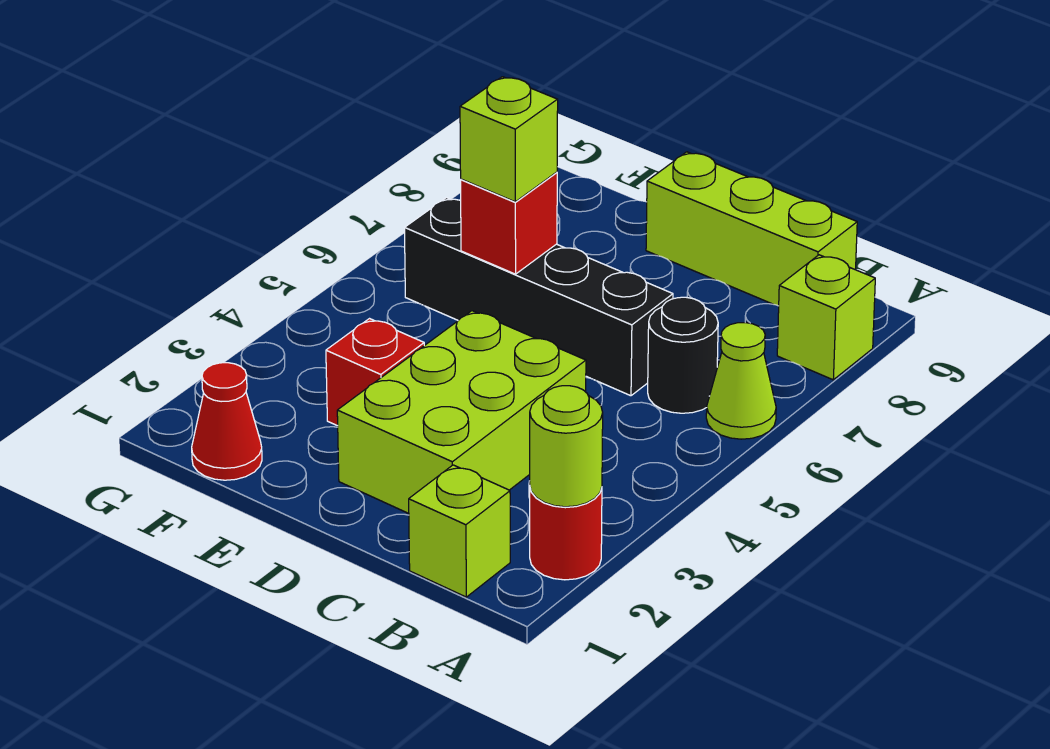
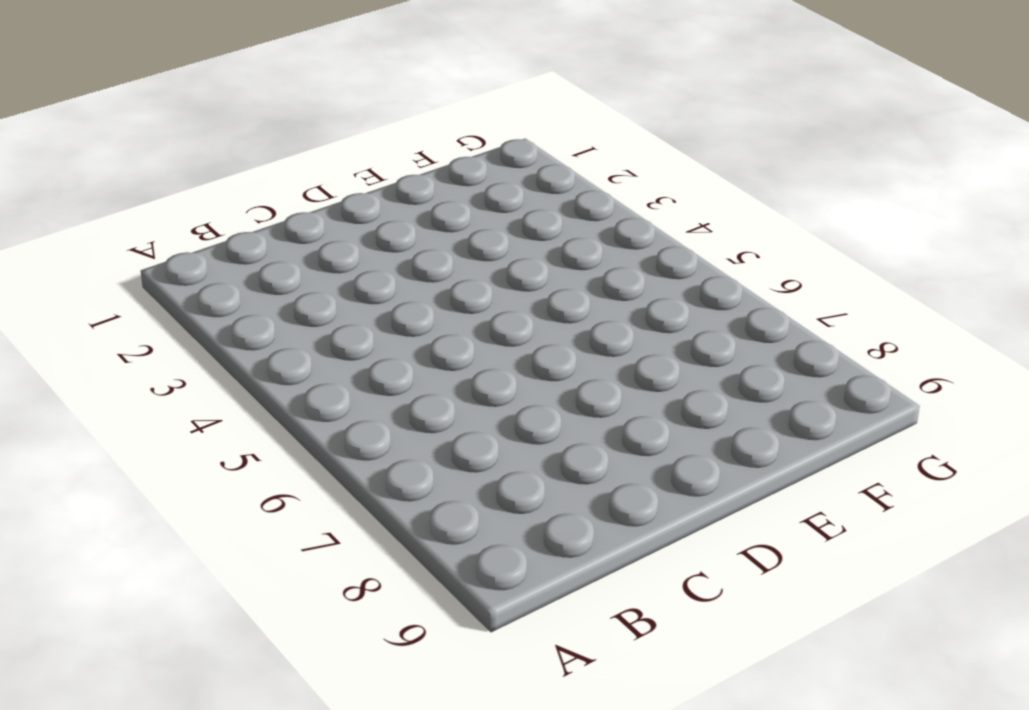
none -> red 1x1 round brick [530,488,602,580]
none -> lime 1x1 cone [706,323,776,439]
none -> lime 1x1 brick [777,255,875,380]

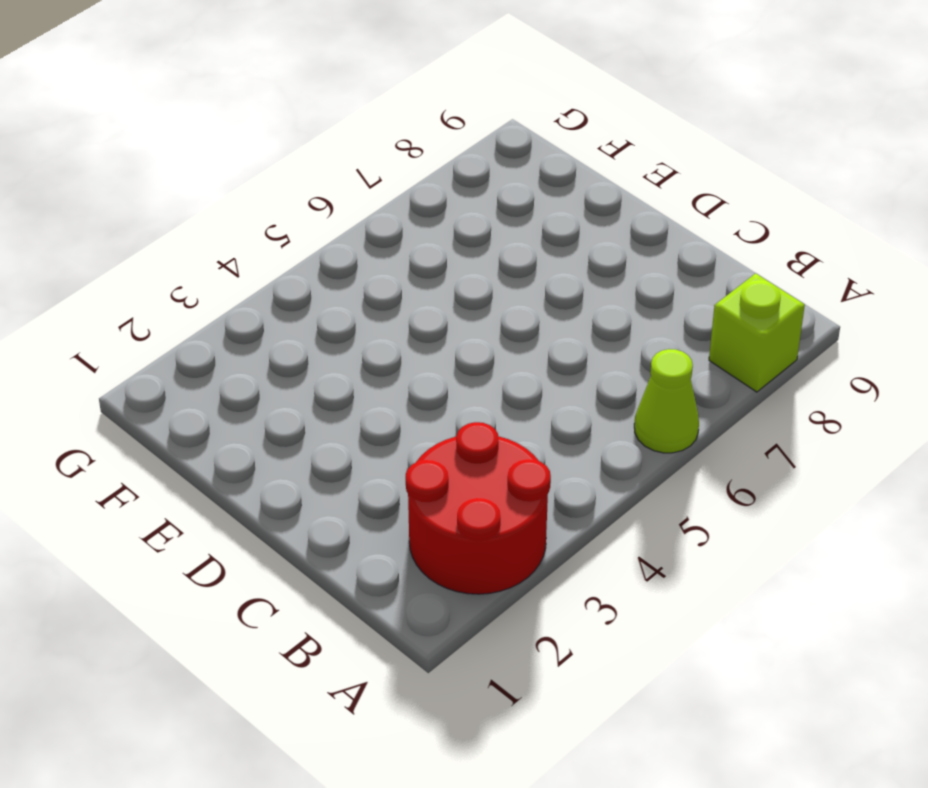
red 2x2 round brick [406,422,551,594] -> red 1x1 round brick [530,488,602,580]
none -> lime 1x1 brick [409,465,510,597]
none -> black 1x1 round brick [648,297,718,413]
none -> lime 1x3 brick [646,152,857,306]

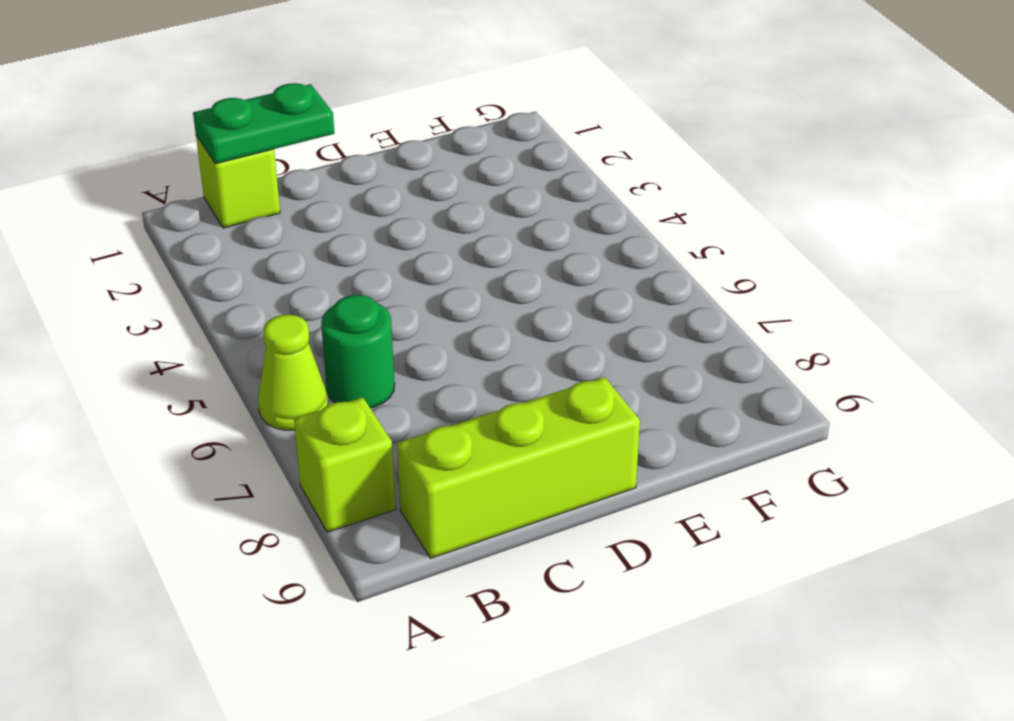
green 1x2 plate [193,83,334,164] -> none
green 1x1 round brick [321,295,395,408] -> black 1x1 round brick [648,297,718,413]
none -> red 1x1 round brick [530,488,602,580]
none -> lime 2x3 brick [337,311,586,513]
none -> black 1x4 brick [405,198,673,396]

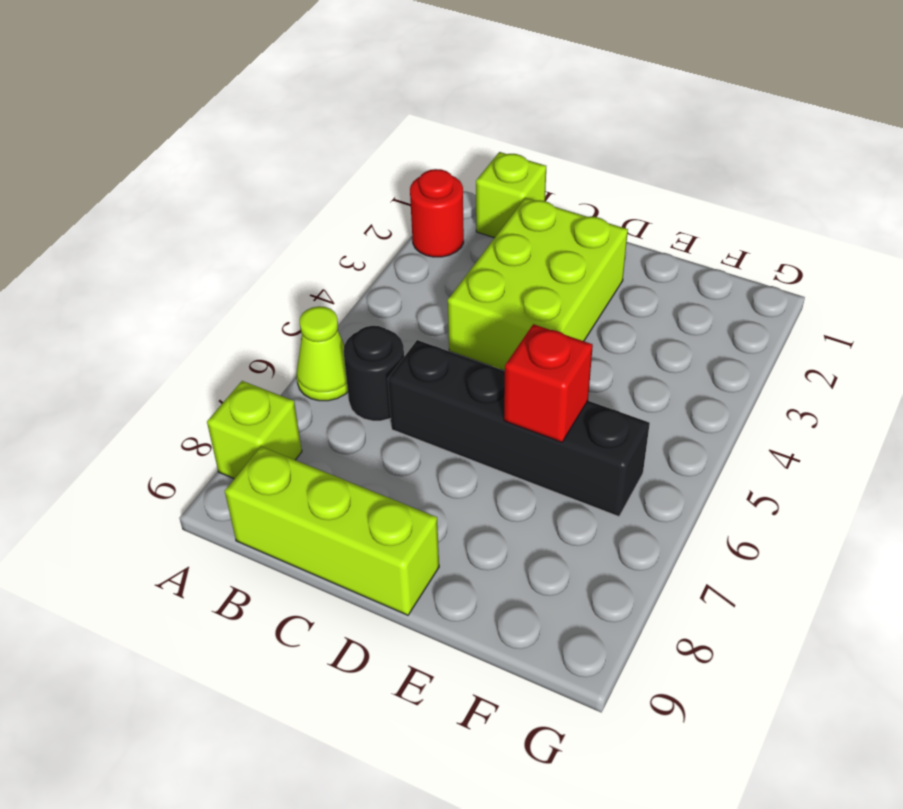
none -> red 1x1 brick [326,319,424,426]
none -> red 1x1 cone [192,363,262,480]
none -> lime 1x1 round brick [530,386,603,507]

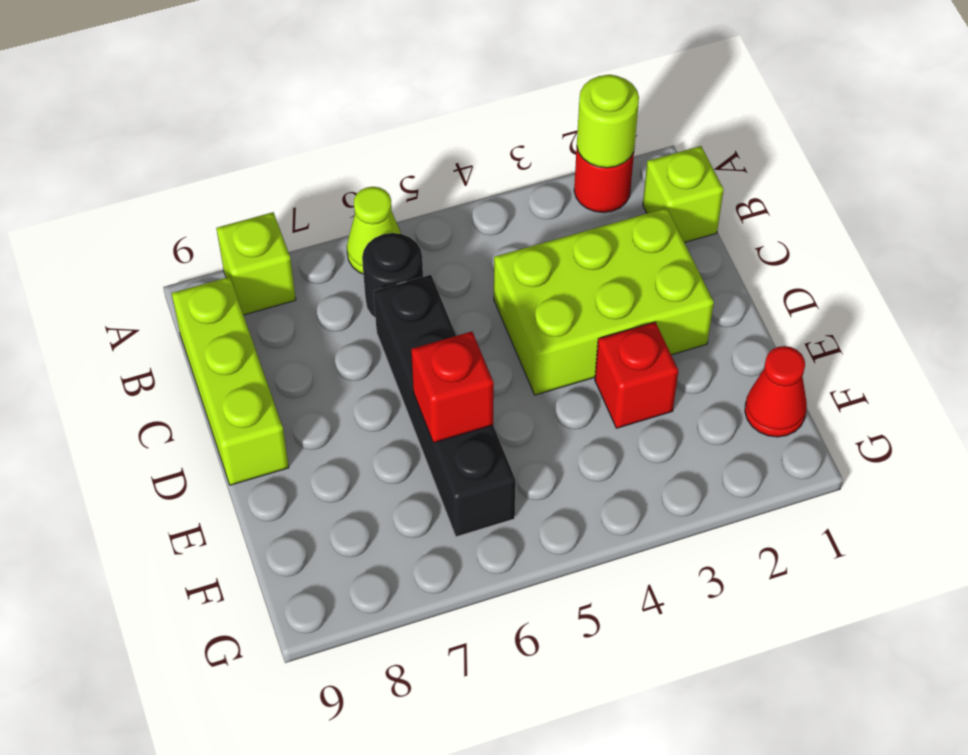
none -> lime 1x1 brick [460,77,558,202]

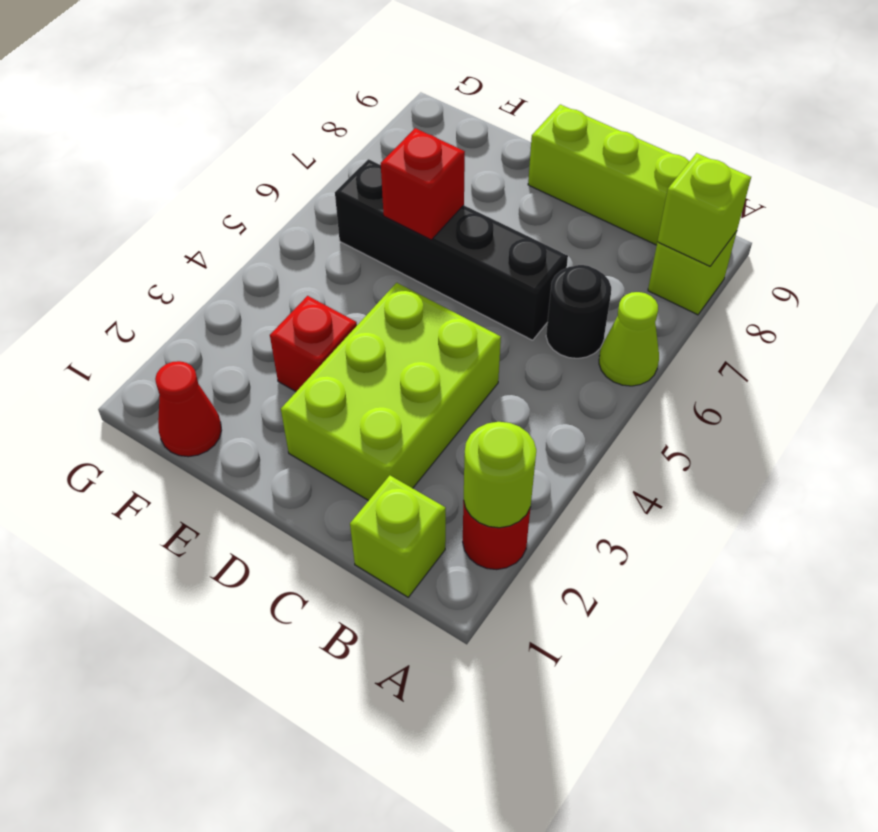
lime 1x1 brick [657,153,751,266] -> lime 1x1 brick moved to [460,77,558,202]

